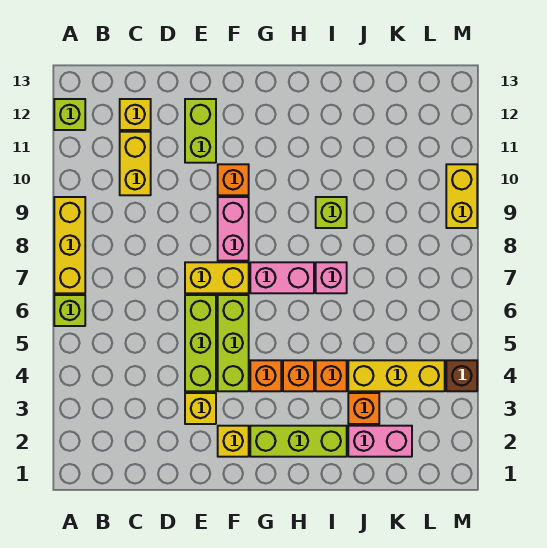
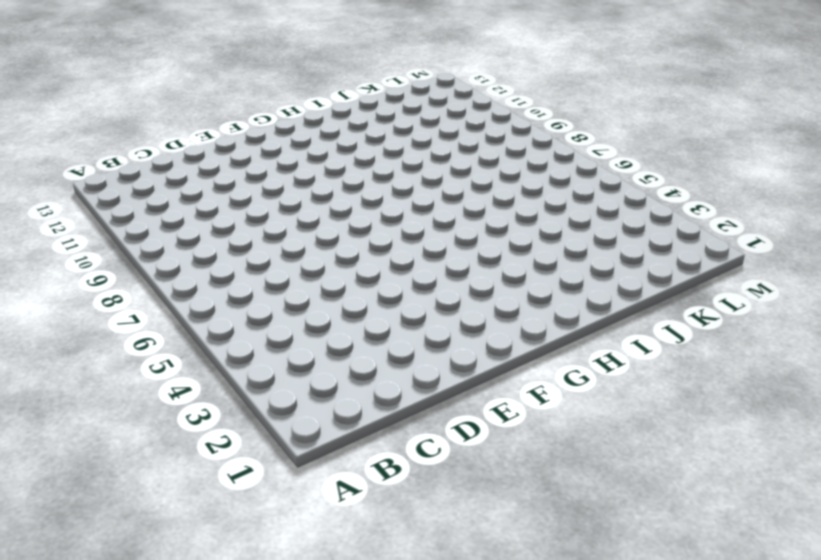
none -> lime 1x1 brick [54,295,85,326]
none -> yellow 1x3 brick [54,197,85,293]
none -> lime 1x1 brick [54,99,85,130]

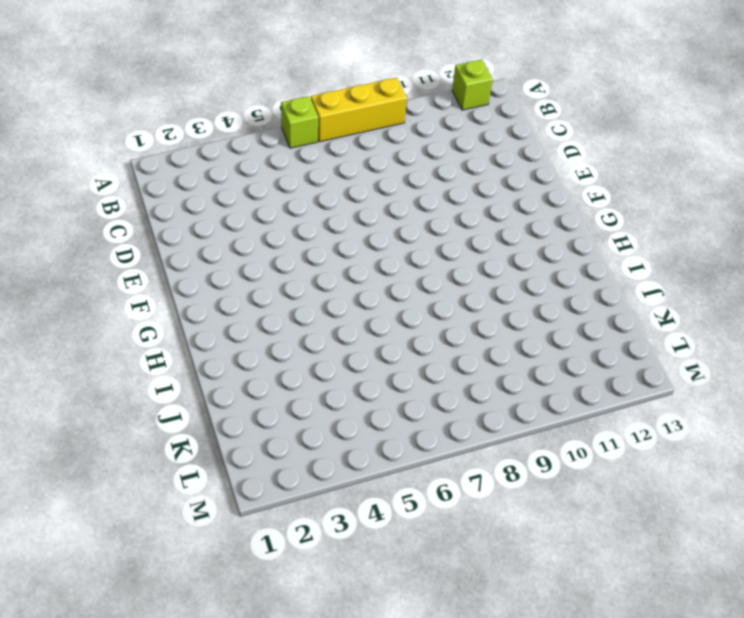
none -> yellow 1x2 brick [120,132,151,195]
none -> yellow 1x1 brick [120,99,151,130]
none -> yellow 1x1 brick [185,393,216,424]

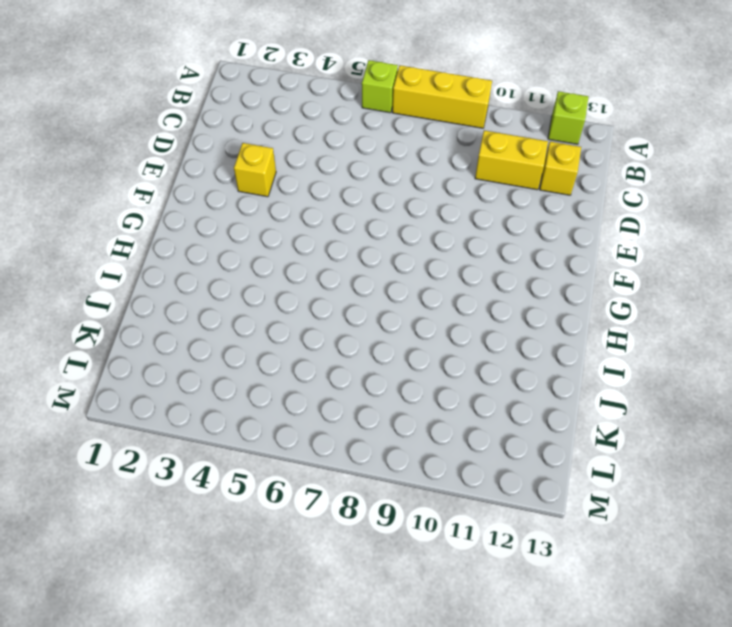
none -> lime 1x3 brick [185,295,216,391]
none -> yellow 1x2 brick [185,262,249,293]
none -> lime 1x2 brick [185,99,216,163]

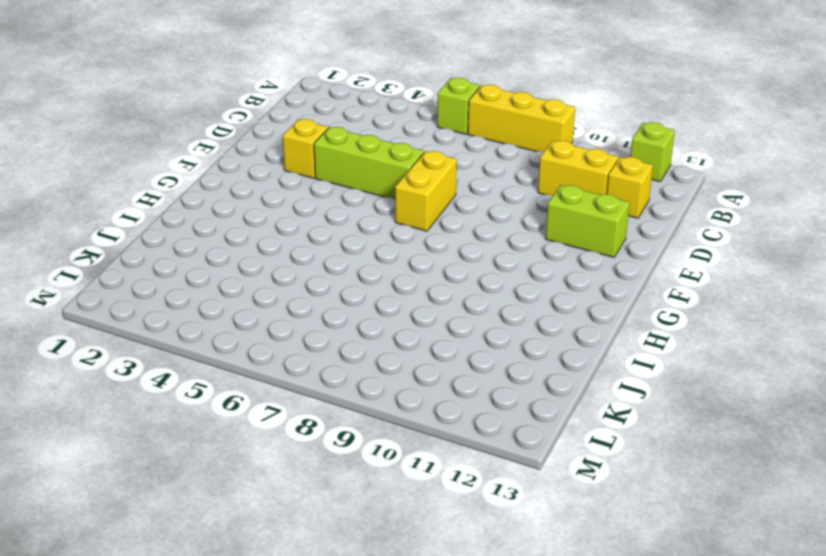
none -> yellow 1x1 brick [218,426,249,457]
none -> lime 1x3 brick [218,295,249,391]
none -> pink 1x2 brick [218,197,249,261]

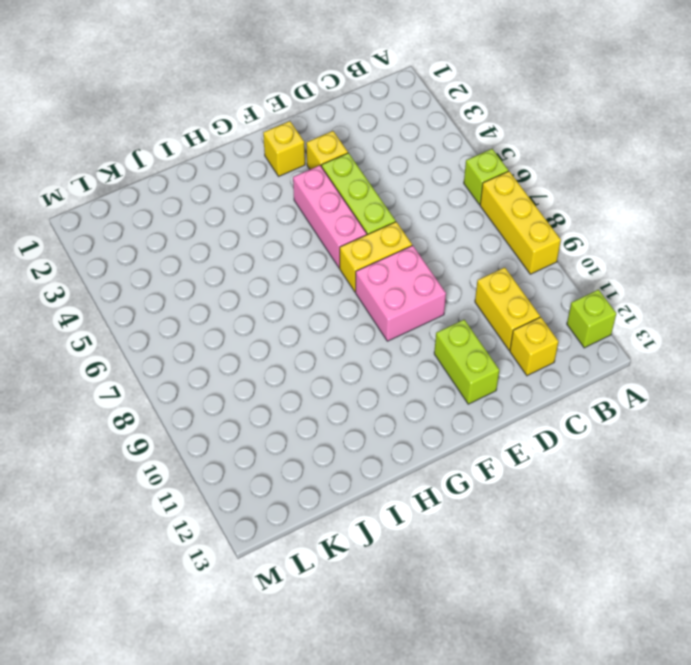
pink 2x2 brick [356,245,446,341] -> pink 1x2 brick [218,197,249,261]
pink 1x3 brick [293,165,367,268] -> lime 1x3 brick [218,295,249,391]
none -> orange 1x1 brick [218,164,249,195]
none -> lime 1x3 brick [250,426,347,457]
none -> orange 1x1 brick [250,360,281,391]

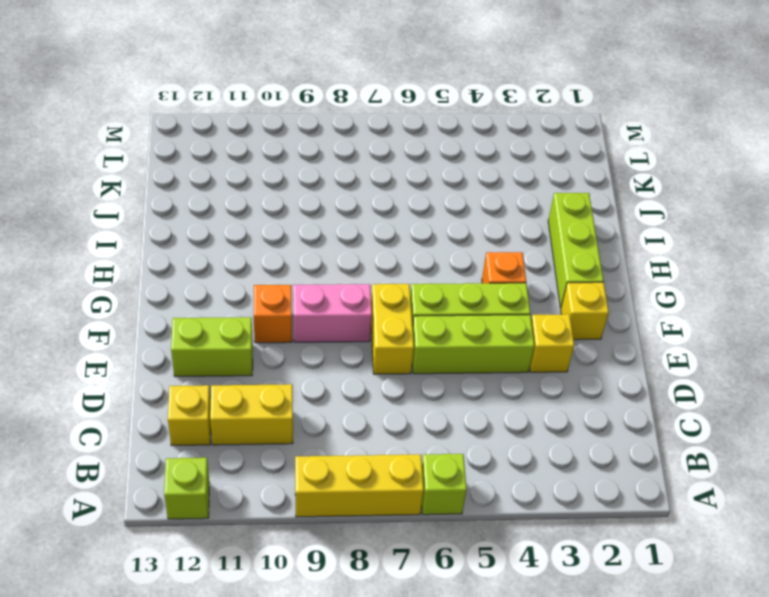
none -> pink 1x2 brick [250,262,314,293]
none -> orange 1x1 brick [283,360,314,391]
none -> orange 1x1 brick [316,360,347,391]

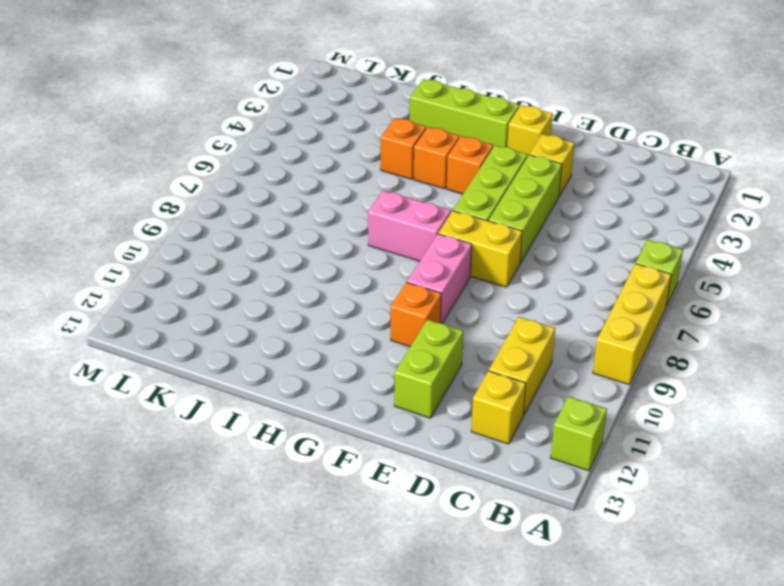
none -> pink 1x1 brick [316,262,347,293]
none -> lime 1x1 brick [316,197,347,228]
none -> pink 1x2 brick [348,426,412,457]

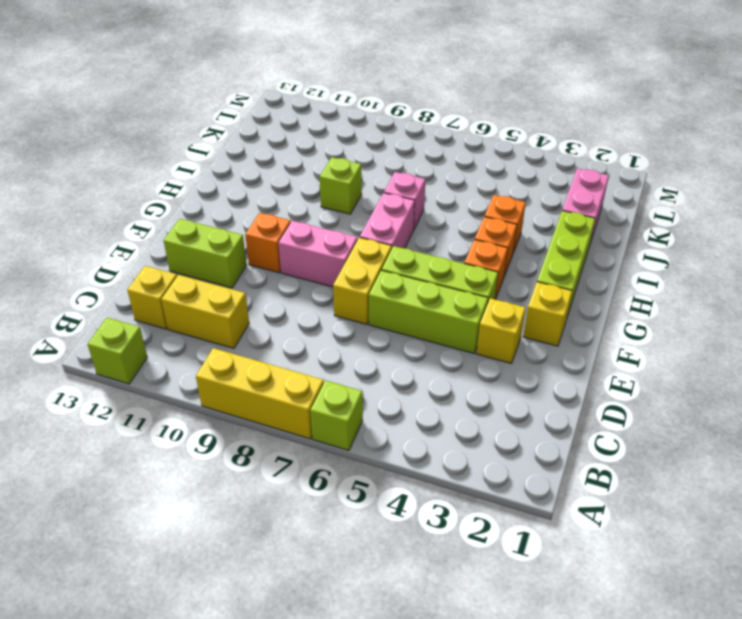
none -> orange 1x1 brick [348,393,379,424]
none -> yellow 1x3 brick [348,360,445,391]
none -> brown 1x1 brick [446,360,477,391]

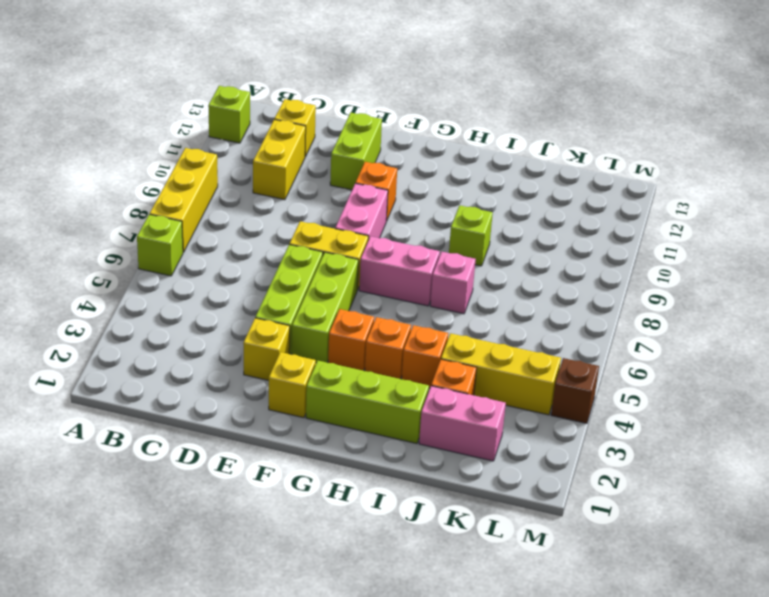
none -> yellow 1x2 brick [446,164,477,228]

